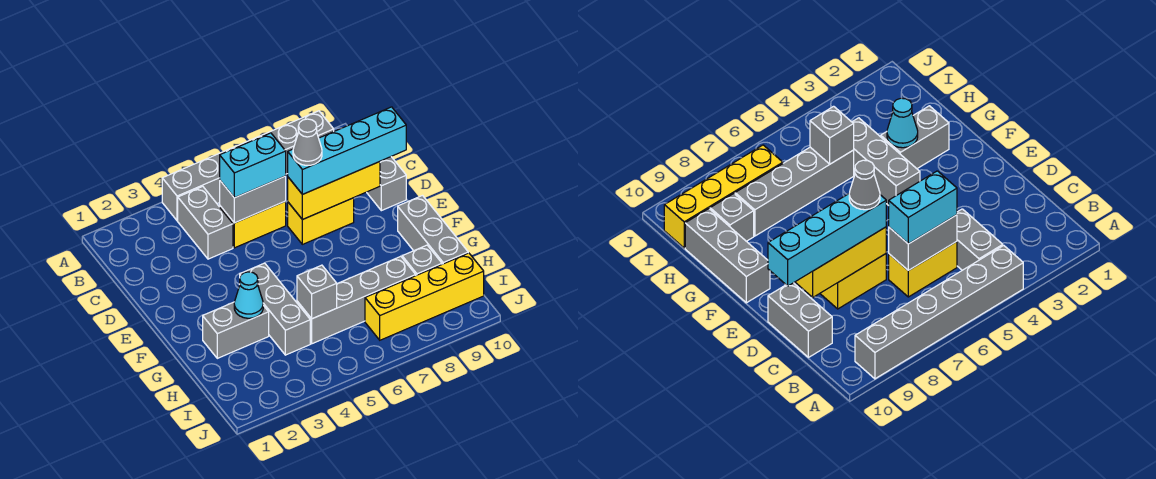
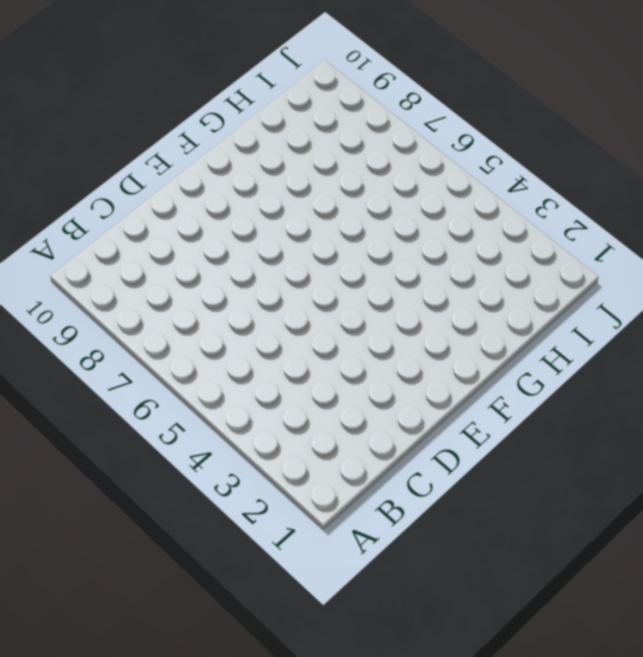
none -> grey 1x6 brick [162,111,334,221]
none -> grey 1x2 brick [178,186,233,259]
none -> yellow 1x2 brick [220,201,286,248]

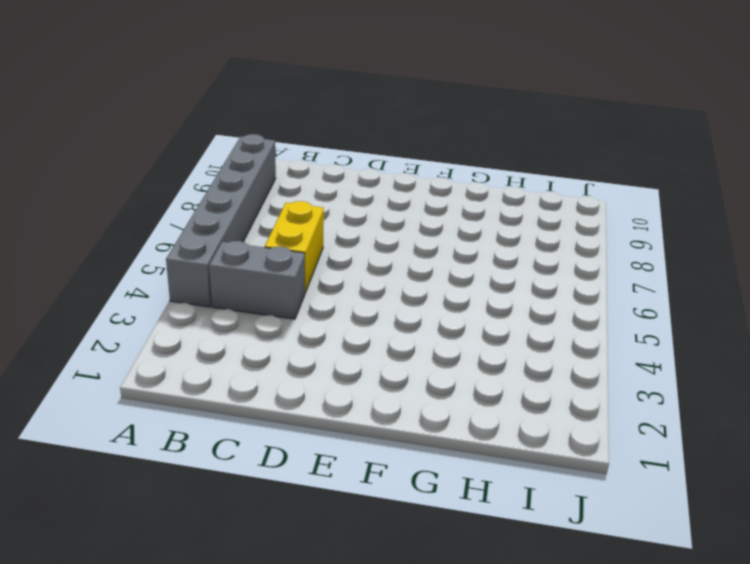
none -> grey 1x2 brick [367,157,406,211]
none -> yellow 1x2 brick [288,198,354,244]
none -> grey 1x3 brick [240,263,310,355]

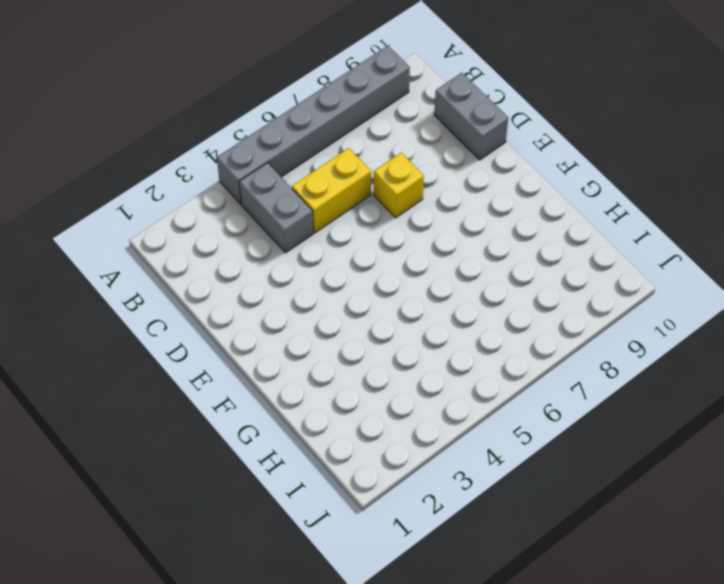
yellow 1x1 brick [374,153,424,218] -> yellow 1x2 brick [288,198,354,244]
none -> grey 1x3 brick [240,263,310,355]
none -> grey 1x3 brick [398,196,468,264]
none -> grey 1x2 brick [203,302,269,358]

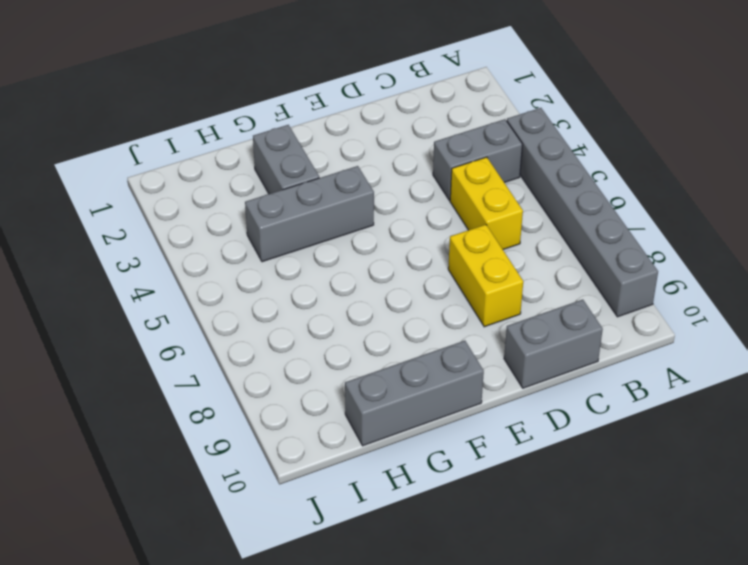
none -> grey 1x4 brick [297,256,416,344]
none -> grey 1x1 brick [402,245,442,275]
none -> yellow 1x4 brick [365,253,484,340]

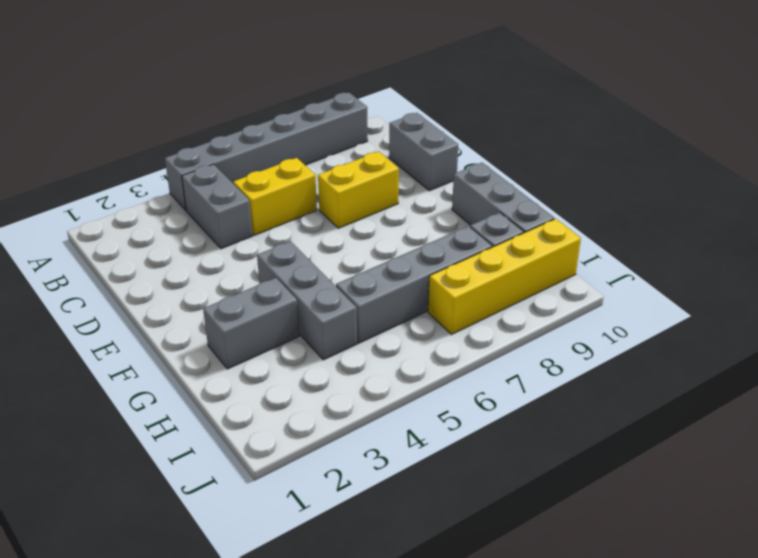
none -> grey 1x2 brick [220,176,286,223]
none -> yellow 1x3 brick [288,162,380,220]
none -> cyan 1x1 cone [234,272,263,318]

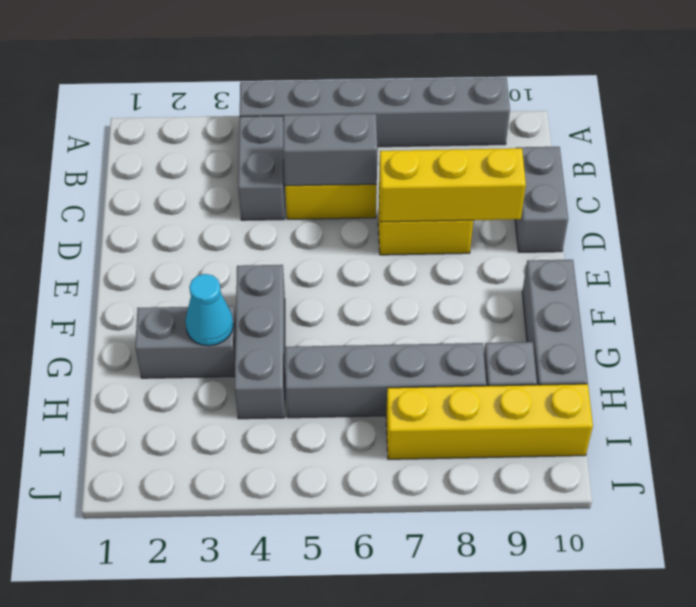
none -> grey 1x1 brick [297,265,337,319]
none -> cyan 1x2 brick [220,133,286,198]
none -> cyan 1x4 brick [288,107,406,194]

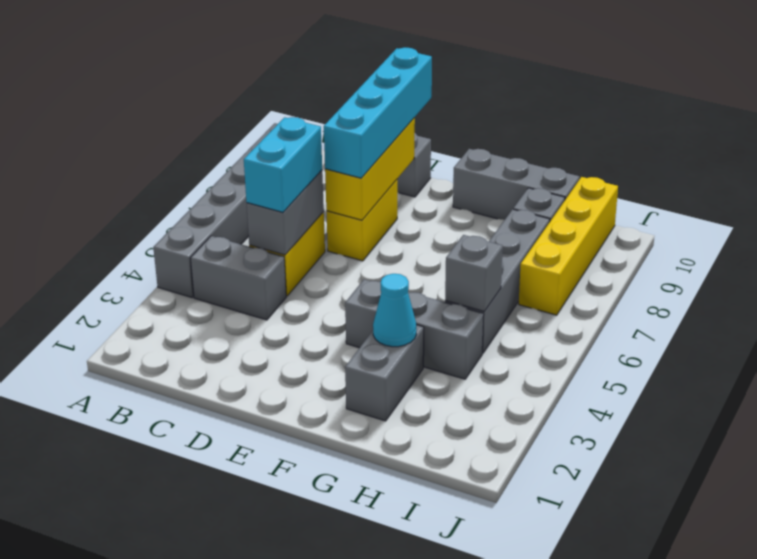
none -> grey 1x1 cone [293,119,322,165]

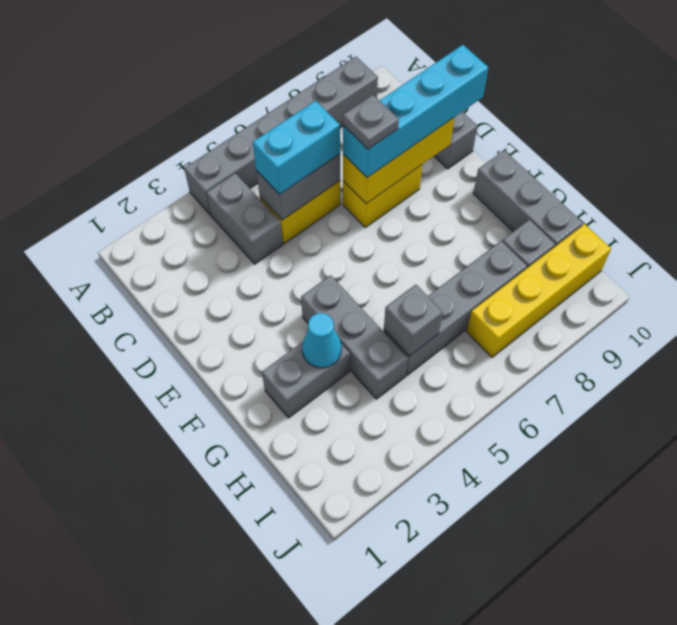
grey 1x1 plate [343,95,399,149] -> grey 1x1 cone [293,119,322,165]

